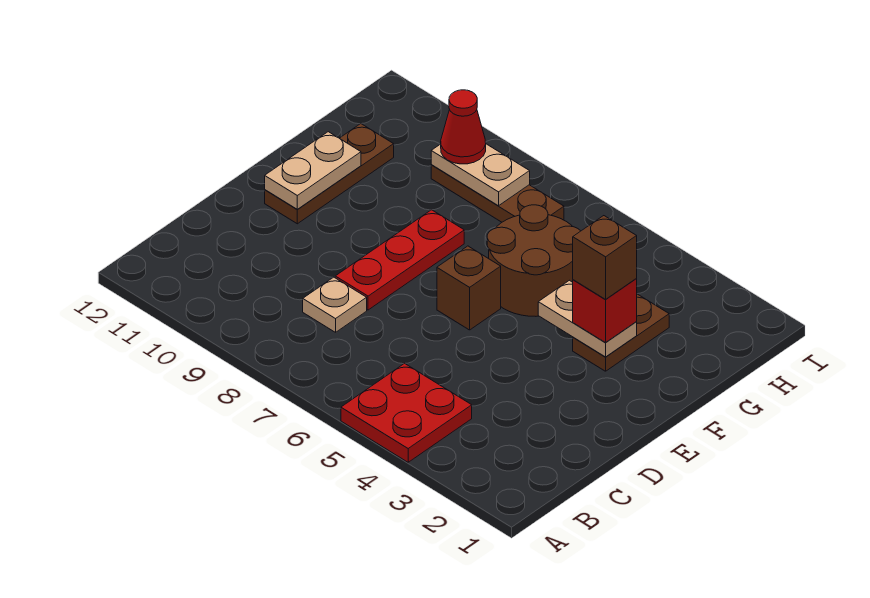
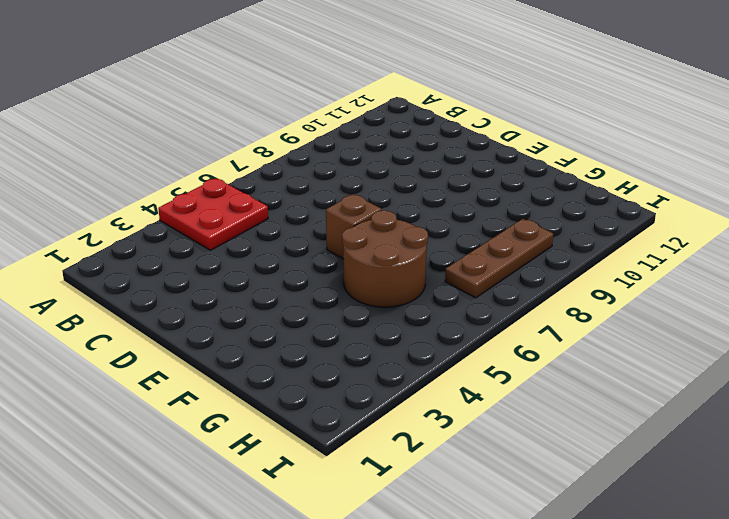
none -> tan 1x1 plate [303,277,367,332]
none -> red 1x3 plate [335,210,464,310]
none -> brown 1x3 plate [265,124,394,224]

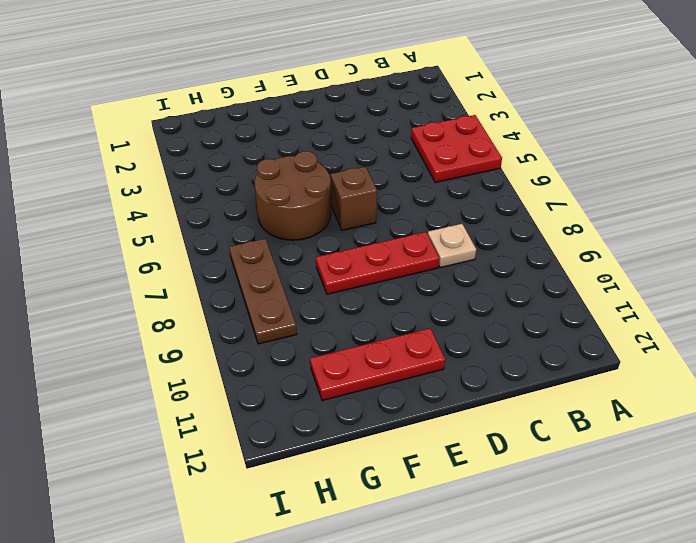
red 1x3 plate [310,328,445,401] -> brown 1x3 plate [265,124,394,224]
none -> brown 1x2 plate [573,294,669,371]
none -> tan 1x2 plate [265,132,361,209]
none -> tan 1x2 plate [538,280,637,357]

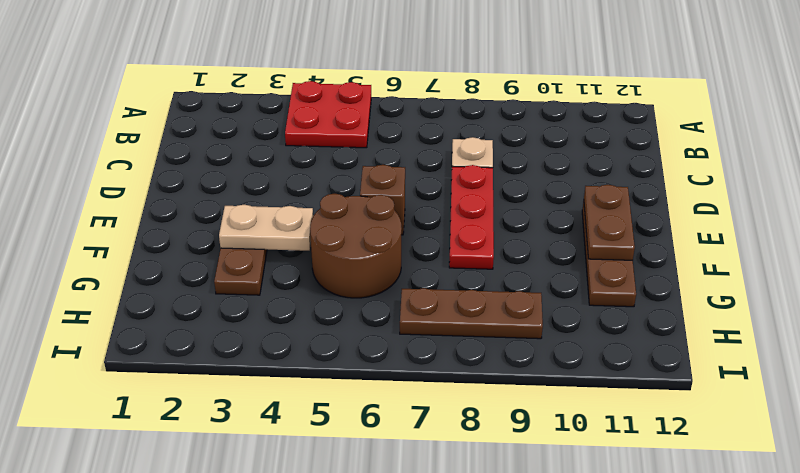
brown 1x2 plate [584,185,635,260] -> tan 1x2 plate [265,132,361,209]
none -> tan 1x2 plate [431,144,530,206]
none -> red 1x1 brick [573,279,637,343]
none -> red 1x1 cone [441,90,486,164]

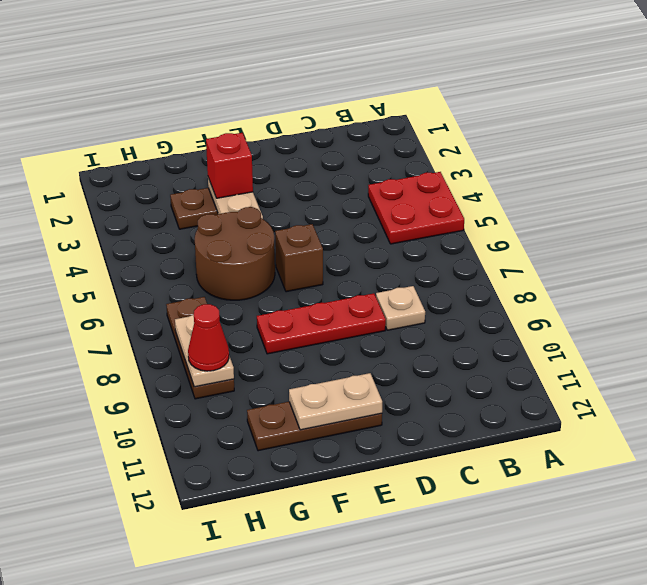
none -> brown 1x1 brick [573,216,637,299]

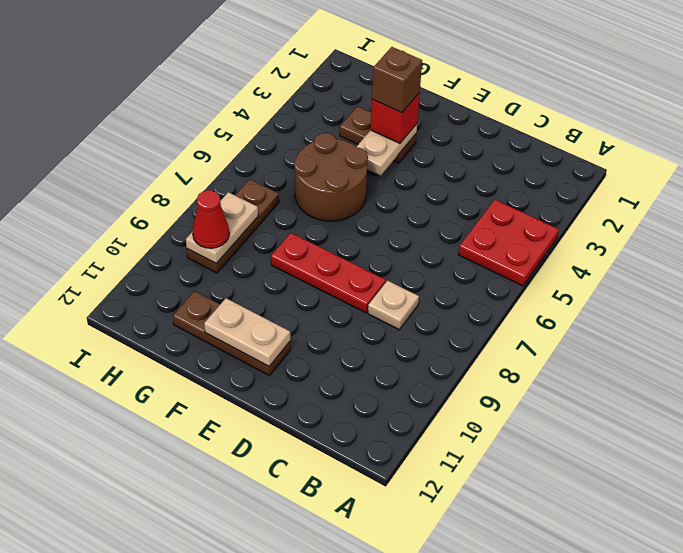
none -> brown 1x1 brick [437,246,501,330]

